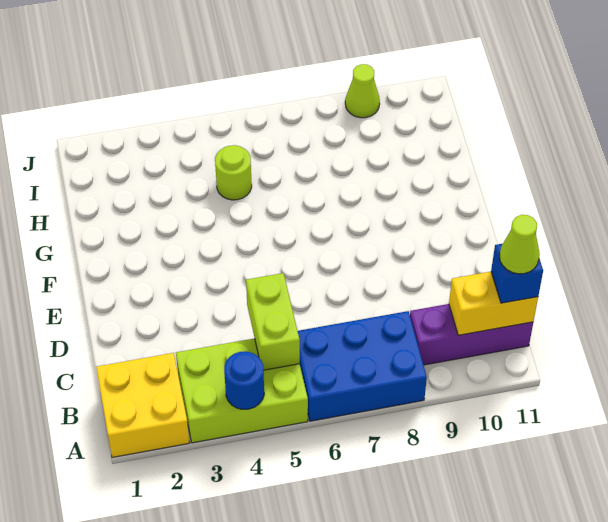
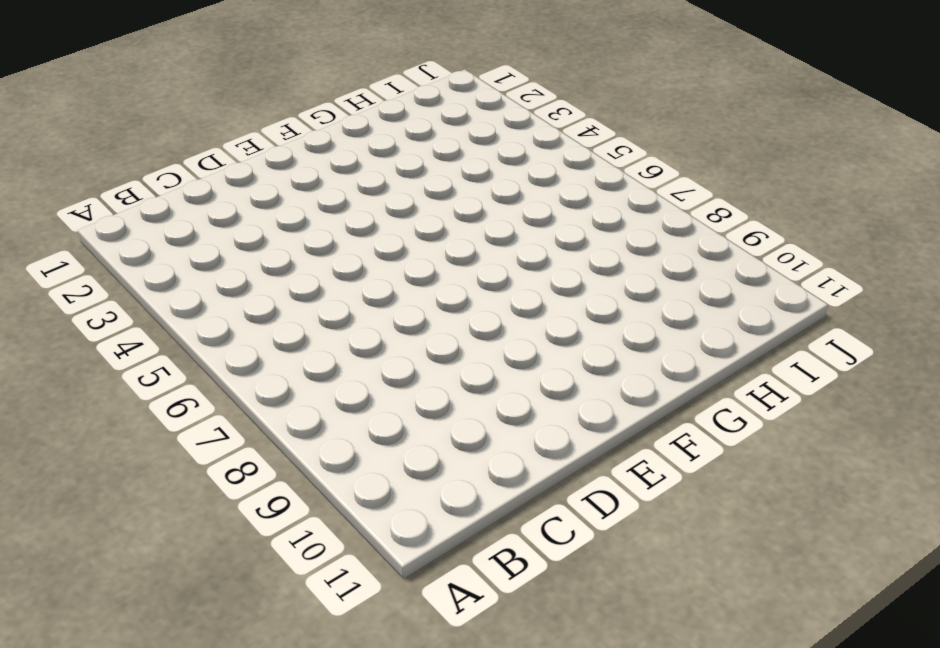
none -> yellow 2x2 brick [96,353,190,457]
none -> lime 2x3 brick [176,338,308,443]

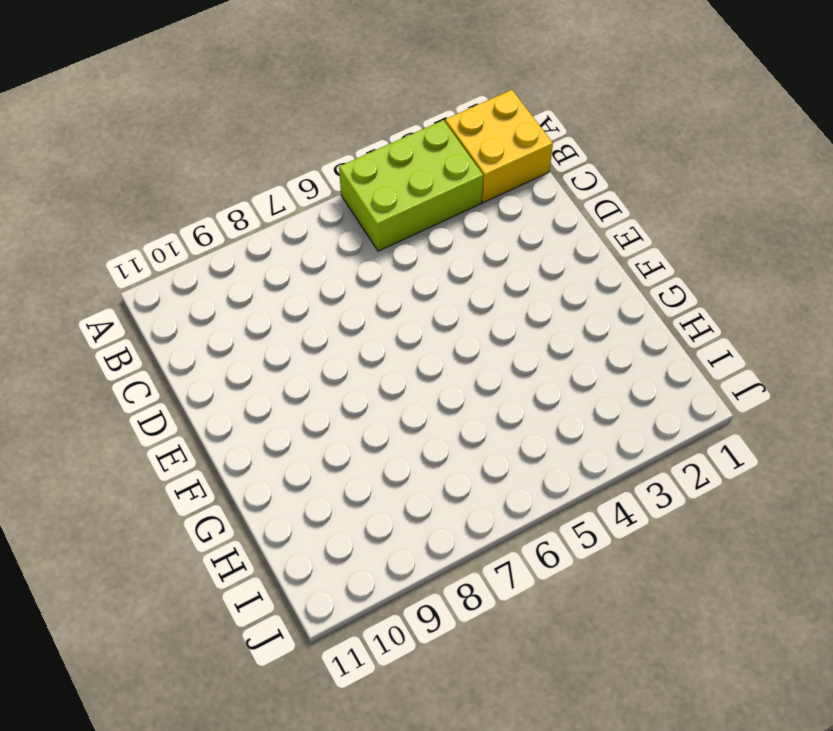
none -> blue 2x3 brick [298,311,427,421]
none -> purple 1x3 brick [410,304,533,365]

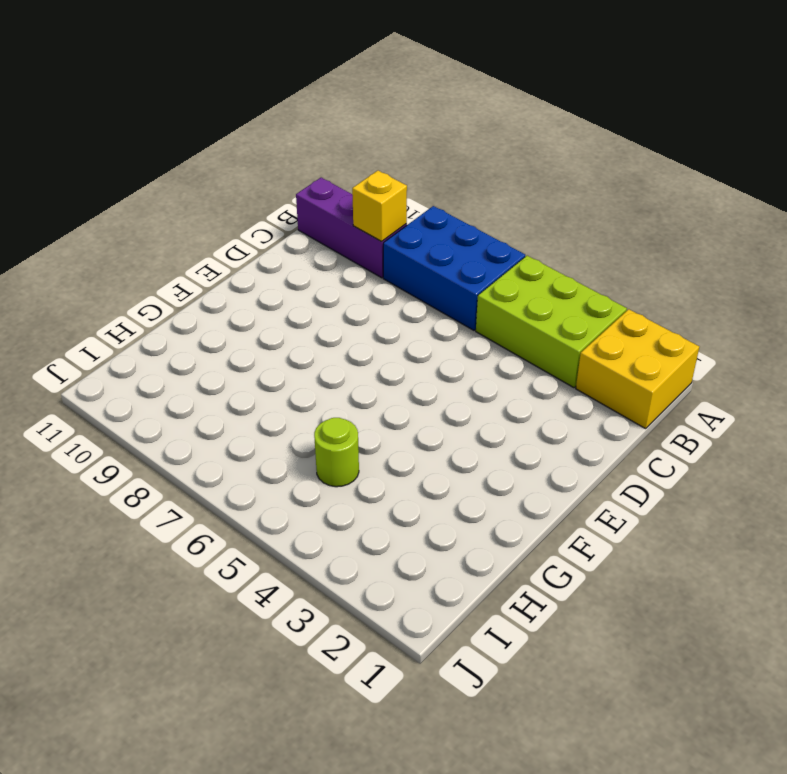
yellow 1x1 brick [352,171,407,241] -> none
none -> lime 1x1 cone [345,64,380,118]
none -> blue 1x1 round brick [224,351,264,409]

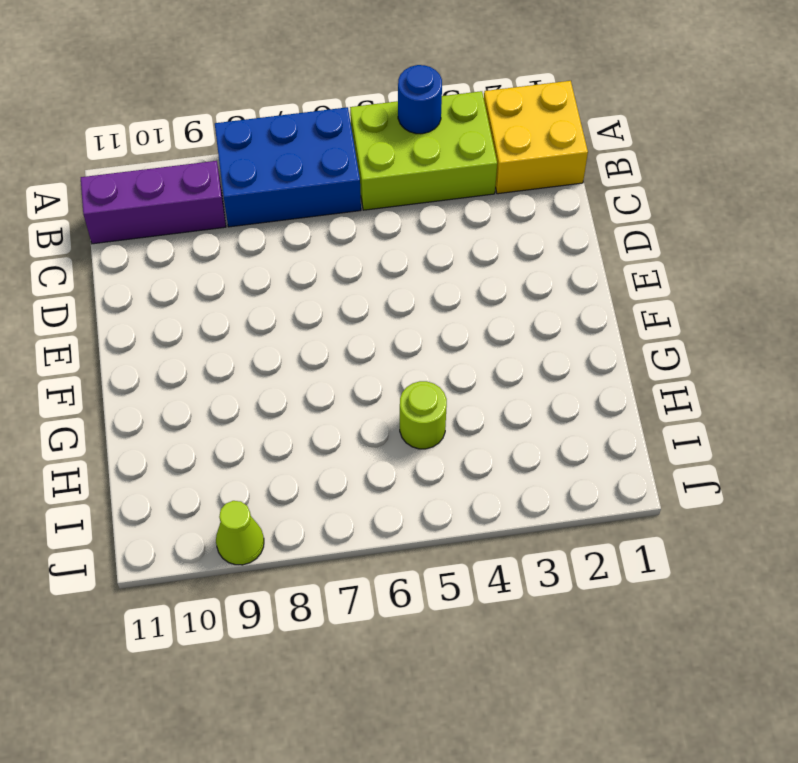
none -> lime 1x2 brick [246,273,300,370]
none -> yellow 1x2 brick [449,272,538,335]

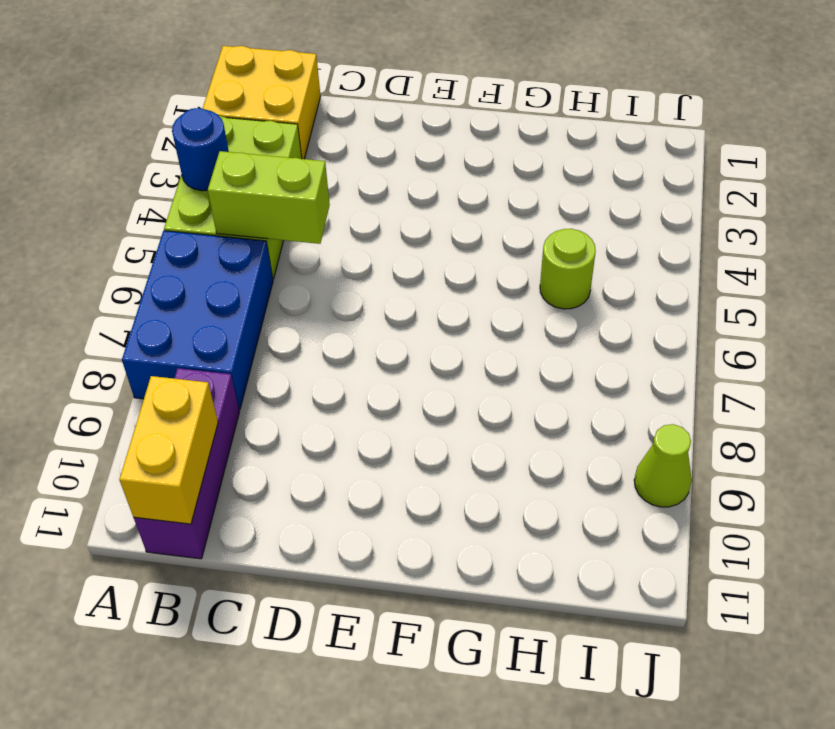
none -> blue 1x1 brick [491,244,543,303]
none -> lime 1x1 cone [499,215,540,274]

